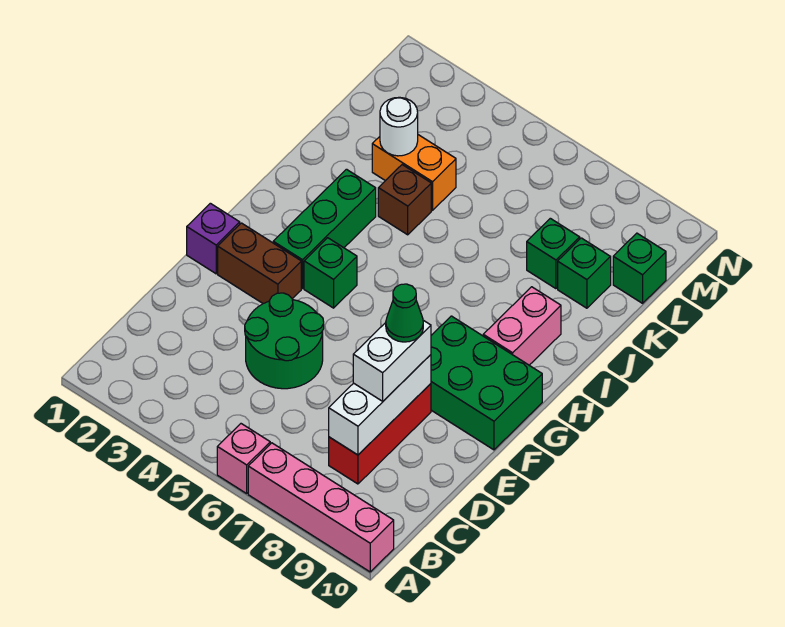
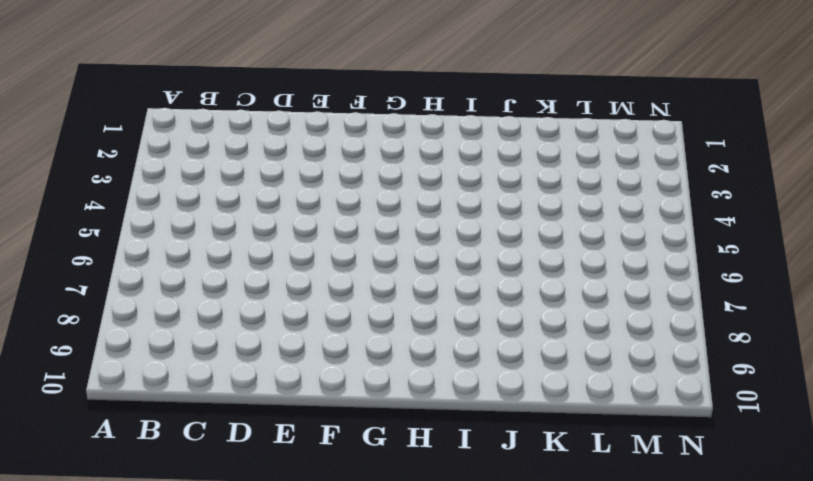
none -> pink 1x1 brick [217,424,270,493]
none -> pink 1x4 brick [248,443,394,572]
none -> red 1x3 brick [329,384,431,484]

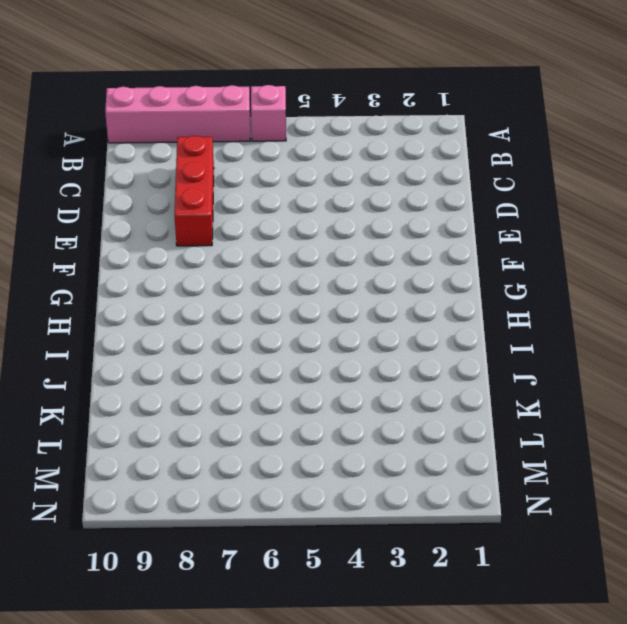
none -> green 2x2 round brick [245,293,324,389]
none -> purple 1x1 brick [187,203,240,274]
none -> brown 1x2 brick [218,223,301,304]

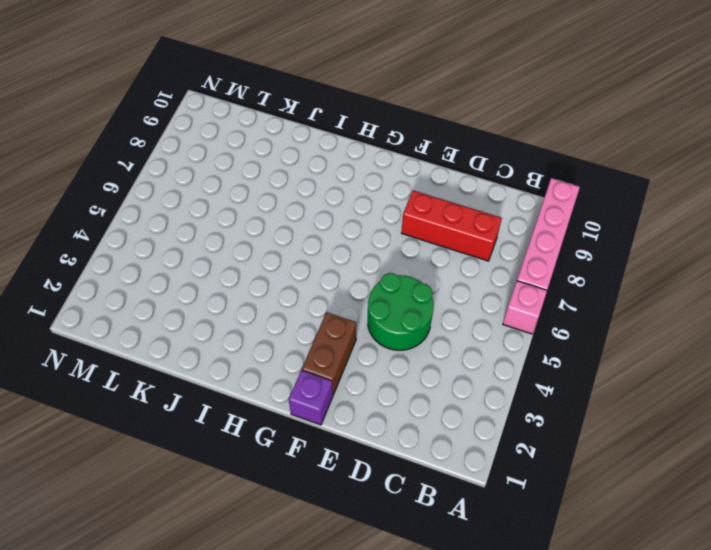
none -> green 2x3 brick [431,316,542,450]
none -> green 1x3 brick [273,169,376,288]
none -> green 1x1 brick [304,238,357,308]

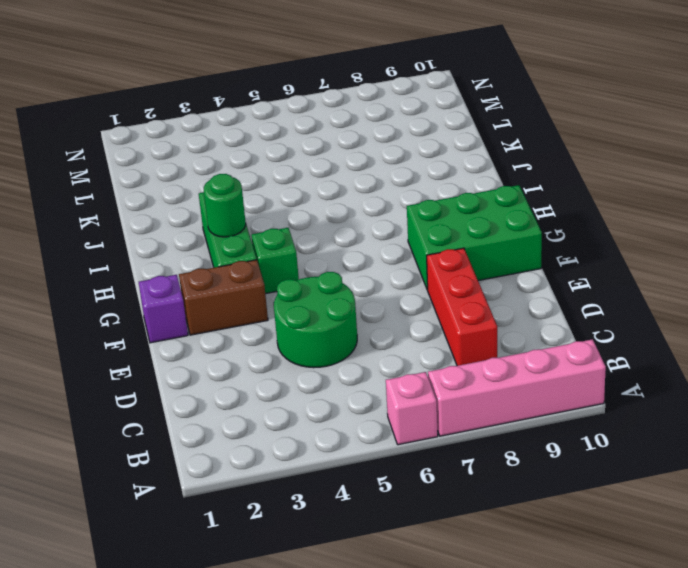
green 1x1 round brick [204,174,246,237] -> none
none -> pink 1x2 brick [483,287,561,365]
none -> brown 1x1 brick [378,165,431,235]
none -> orange 1x2 brick [372,135,456,210]

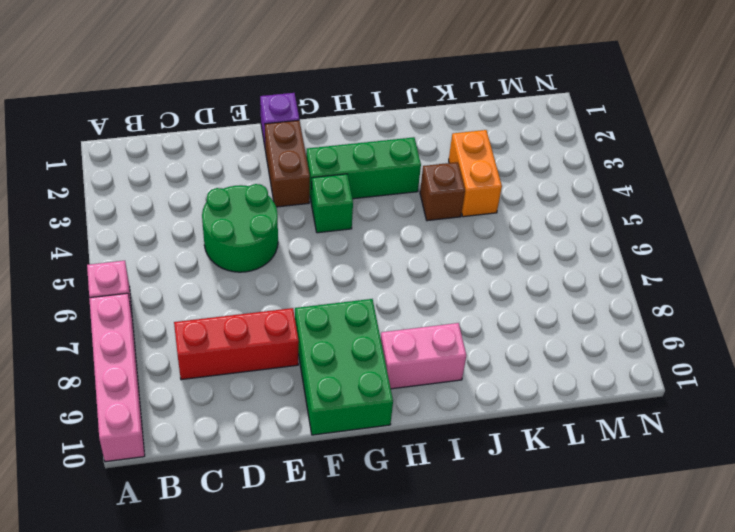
none -> green 1x1 brick [527,218,580,289]
none -> green 1x1 brick [558,238,611,308]
none -> green 1x1 brick [613,233,666,303]

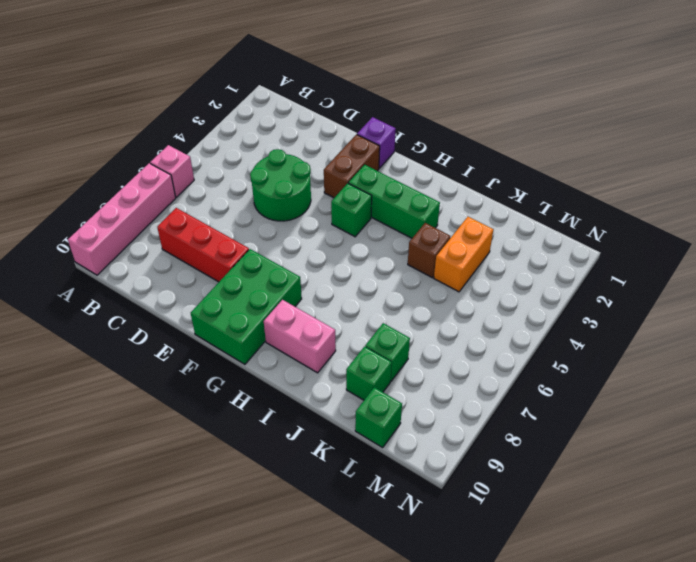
none -> white 1x3 brick [329,355,431,455]
none -> white 1x1 round brick [380,97,418,156]
none -> white 1x2 brick [353,320,431,401]

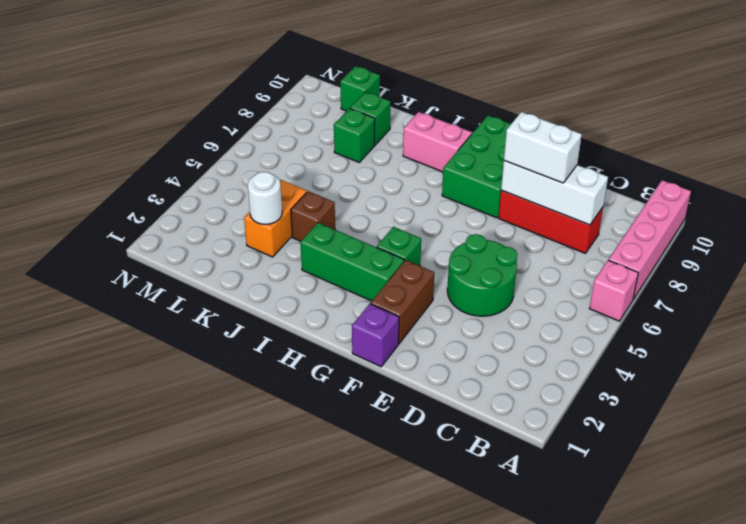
none -> green 1x1 cone [386,284,423,342]

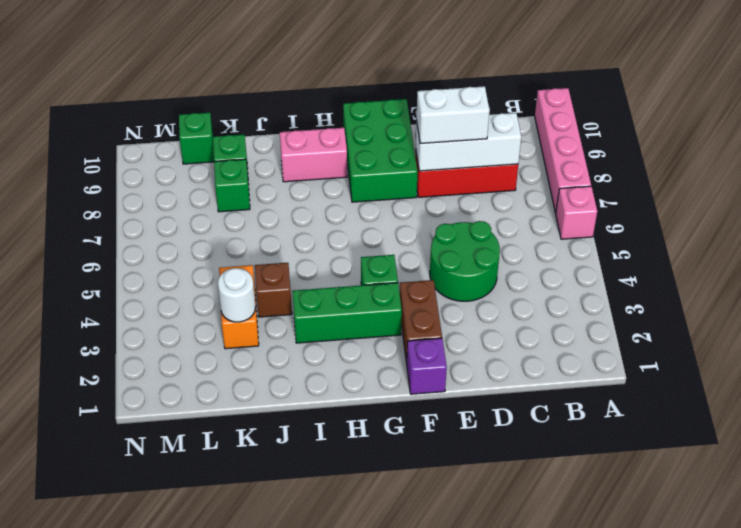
none -> green 1x1 cone [386,284,423,342]

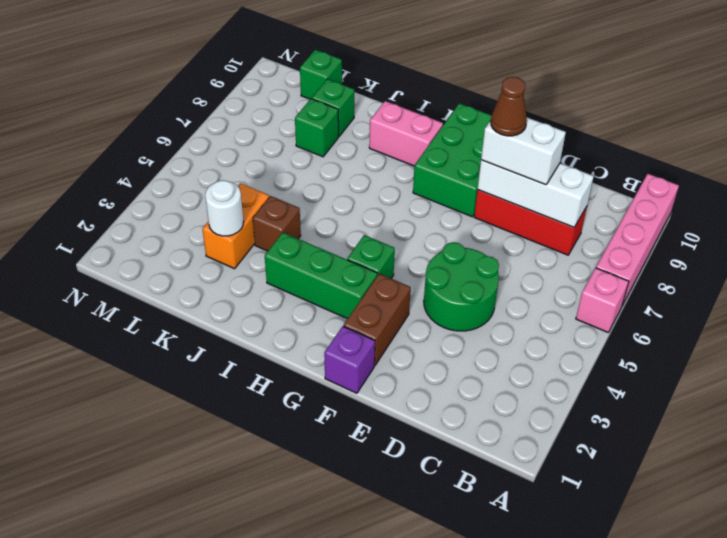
brown 1x1 cone [491,77,527,136] -> green 1x1 cone [386,284,423,342]

